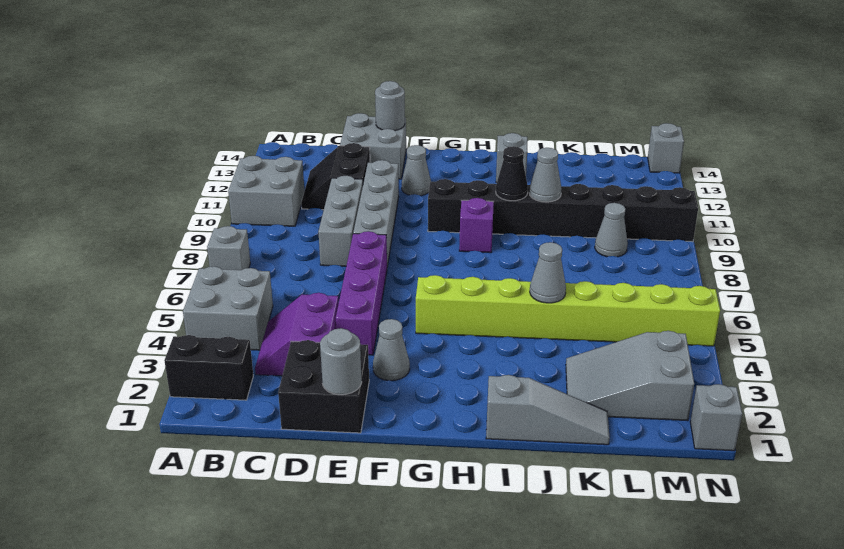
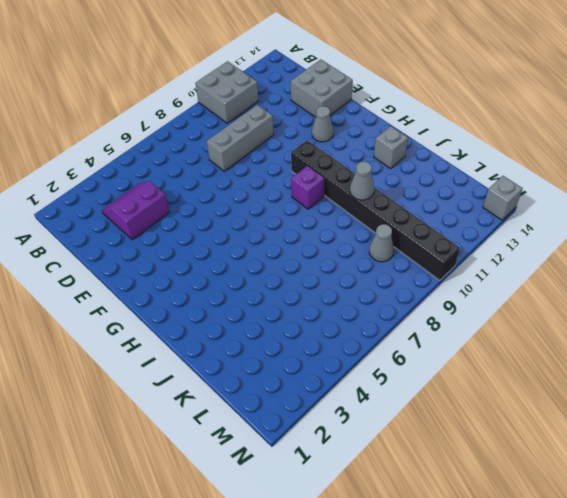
none -> black 1x2 brick [164,335,253,400]
none -> grey 2x2 brick [183,266,273,350]
none -> grey 1x1 brick [207,226,250,270]

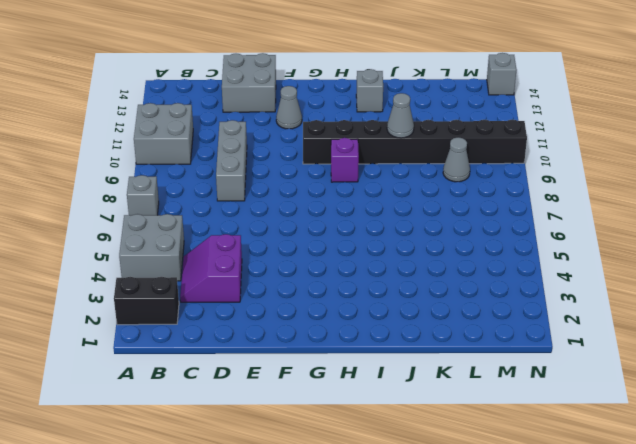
none -> black 2x2 slope [301,143,370,210]
none -> black 2x2 brick [278,340,369,433]
none -> purple 1x4 brick [336,231,387,355]

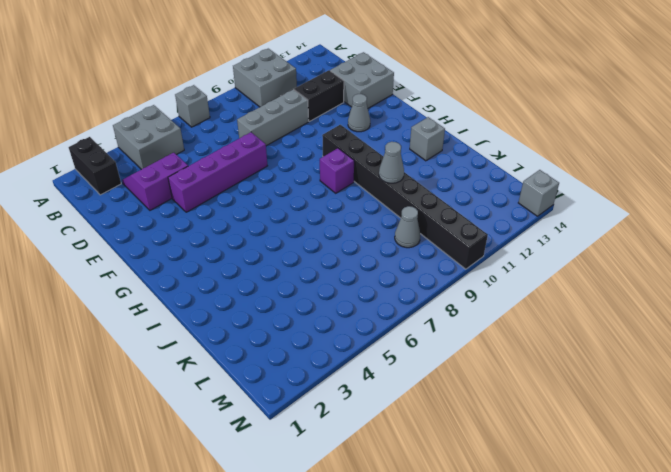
none -> black 2x2 brick [278,340,369,433]
none -> grey 1x4 brick [353,160,399,266]
none -> grey 1x1 cone [373,319,410,381]

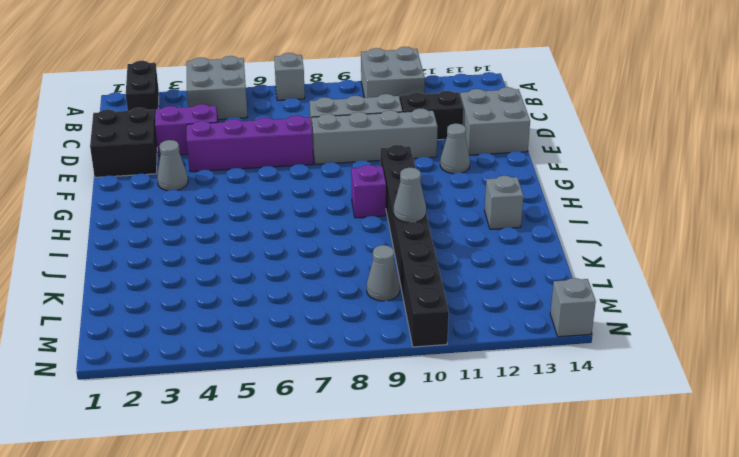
none -> lime 1x8 brick [416,275,720,346]
none -> grey 1x3 slope [486,375,610,445]
none -> grey 2x3 slope [566,331,694,421]

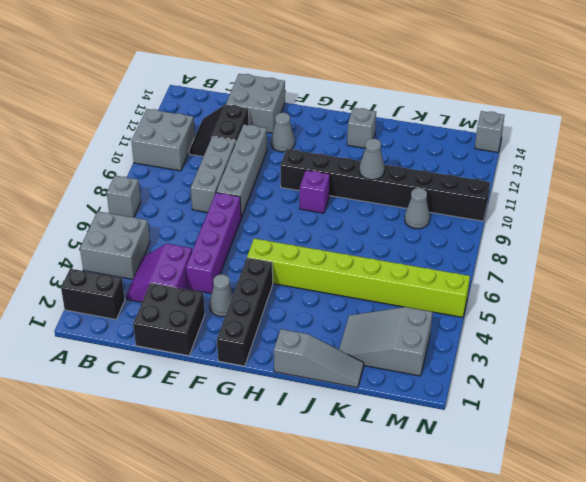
black 1x4 brick [217,258,273,366] -> none
none -> grey 1x1 brick [690,384,742,451]
none -> grey 1x1 round brick [320,328,362,395]
none -> grey 1x1 round brick [375,81,405,131]

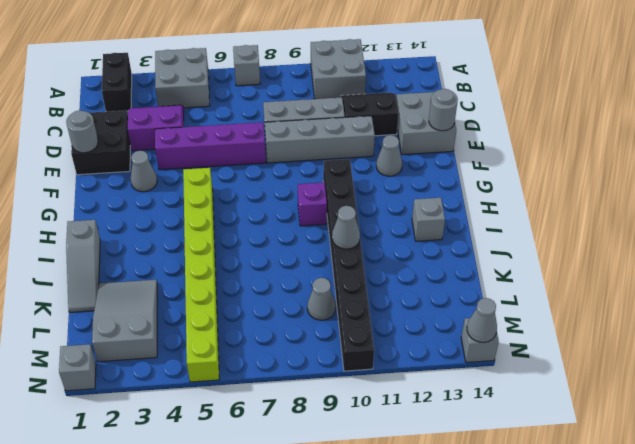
grey 1x1 cone [467,298,497,342] -> grey 1x1 cone moved to [530,242,566,303]
none -> black 1x1 cone [496,146,528,201]

